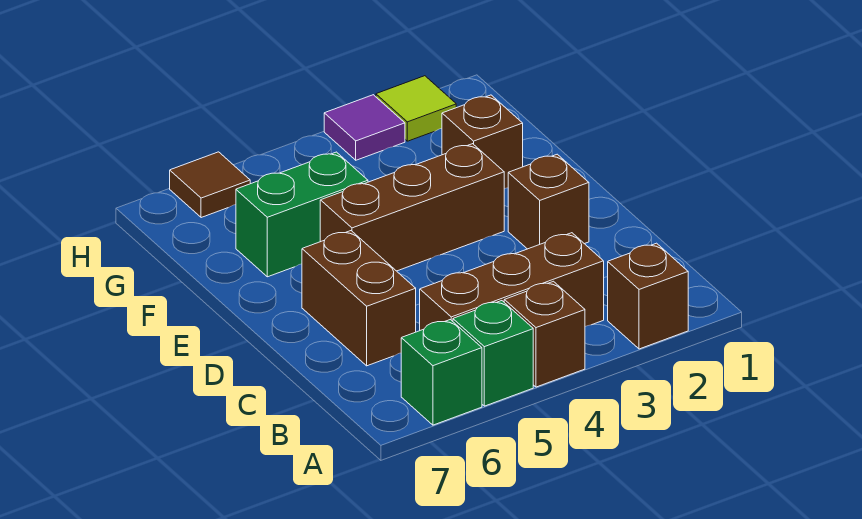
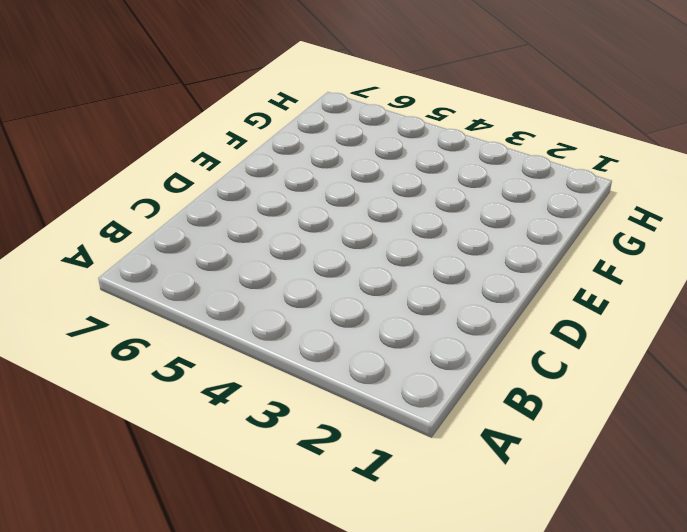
none -> brown 1x1 brick [608,243,688,349]
none -> brown 1x1 brick [504,281,585,387]
none -> green 1x1 brick [453,301,533,406]

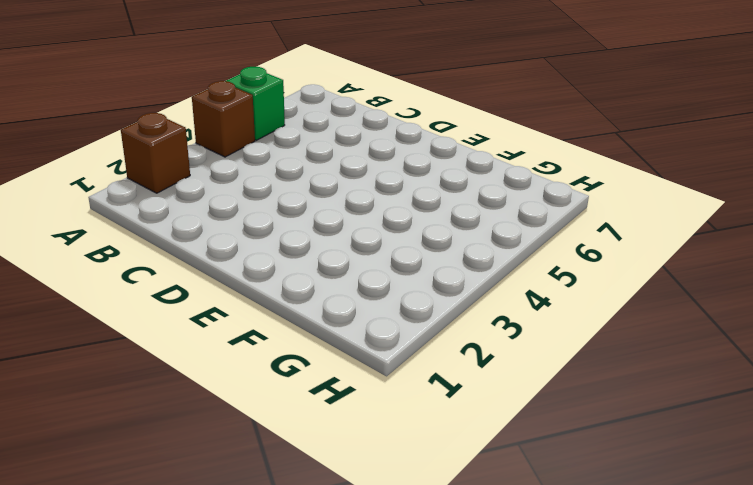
none -> green 1x1 brick [401,320,482,425]
none -> brown 1x3 brick [420,233,604,330]
none -> brown 1x2 brick [302,231,416,366]

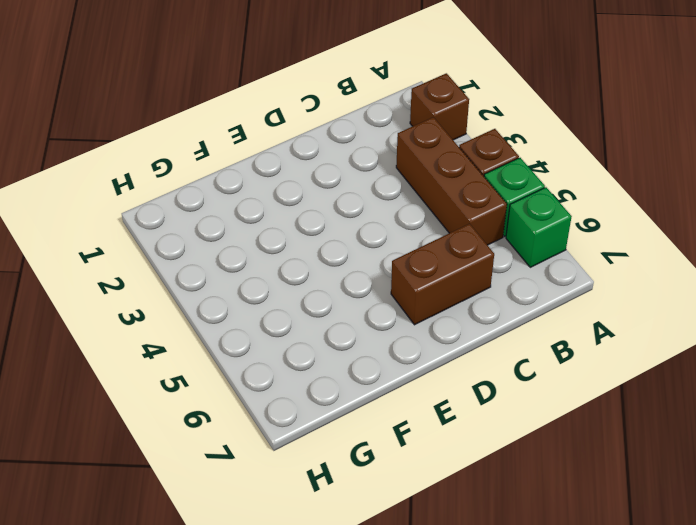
none -> brown 1x1 brick [508,154,589,249]
none -> brown 1x3 brick [320,144,504,271]
none -> brown 1x1 brick [442,95,523,189]

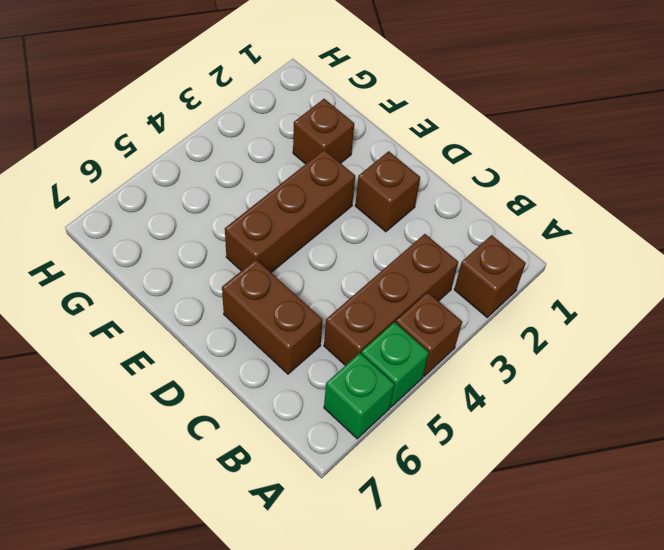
none -> green 1x2 brick [236,152,368,277]
none -> lime 1x1 tile [376,76,456,141]
none -> purple 1x1 tile [324,95,405,160]

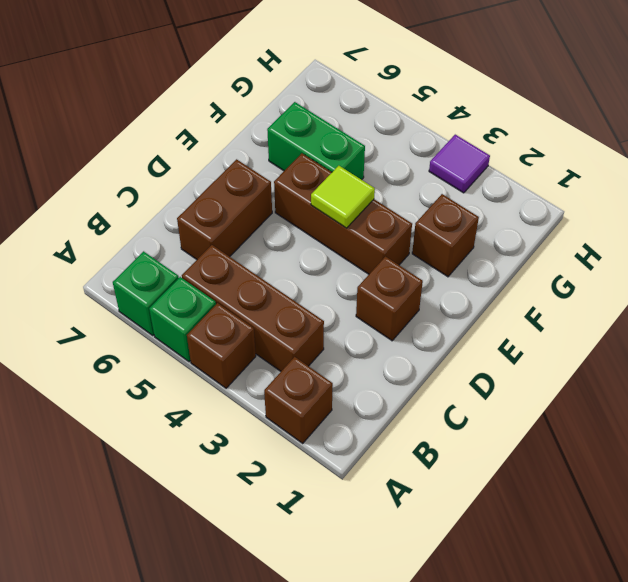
lime 1x1 tile [311,166,375,228] -> lime 1x1 tile moved to [376,76,456,141]
none -> brown 1x1 tile [170,152,250,218]

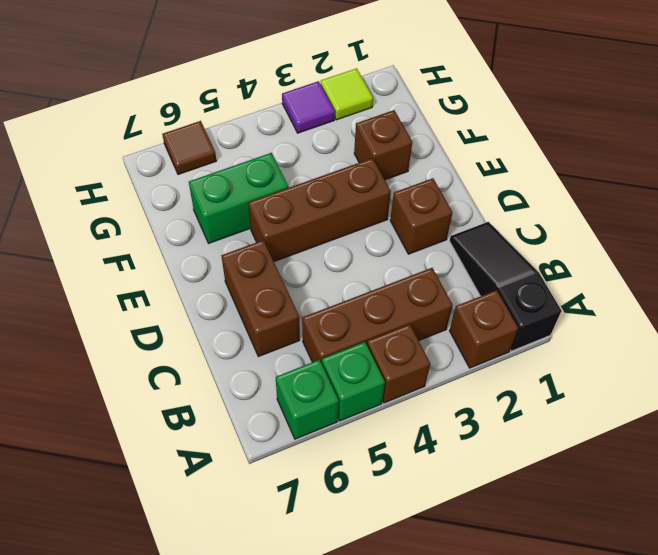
black 1x3 slope [450,222,561,351] -> none

